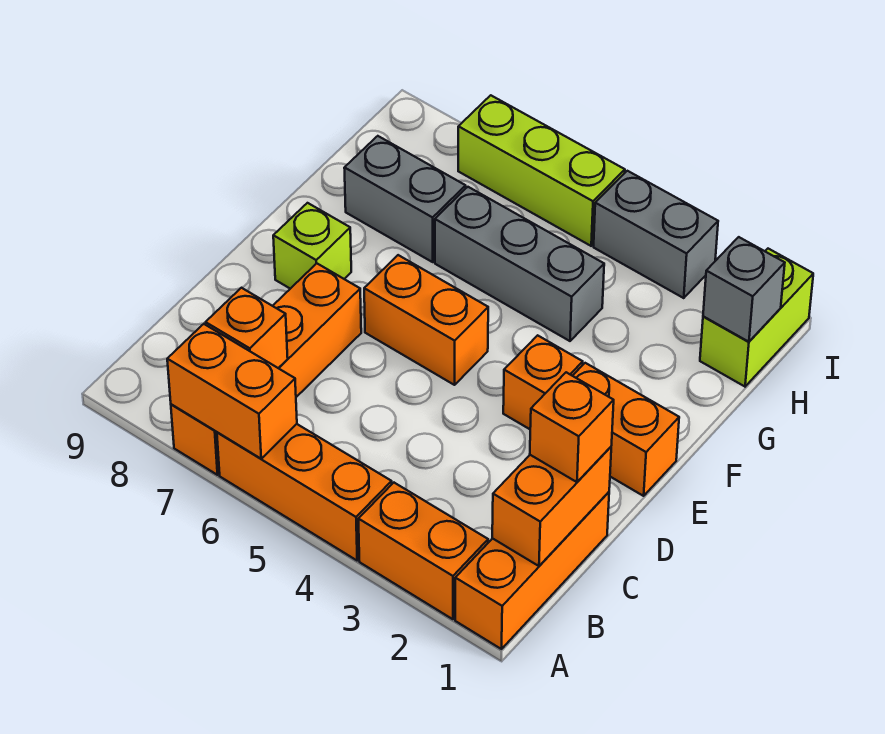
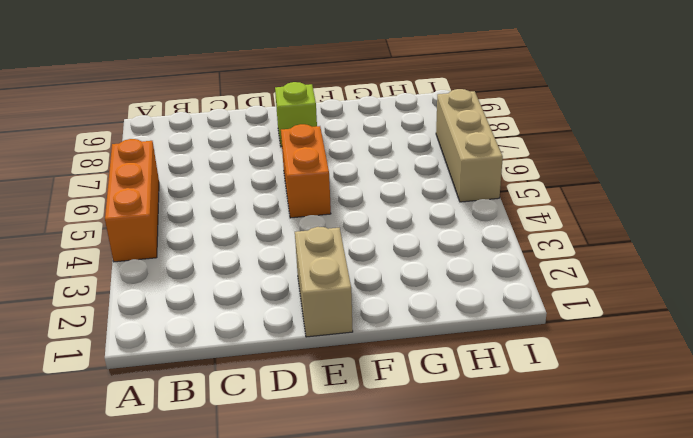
tan 1x2 brick [295,227,353,337] -> orange 1x2 brick [573,363,679,496]
tan 1x3 brick [436,89,503,202] -> lime 1x3 brick [458,95,625,246]
none -> orange 1x3 brick [455,492,609,649]
none -> orange 1x2 brick [358,483,488,619]
none -> orange 1x4 brick [171,263,361,475]

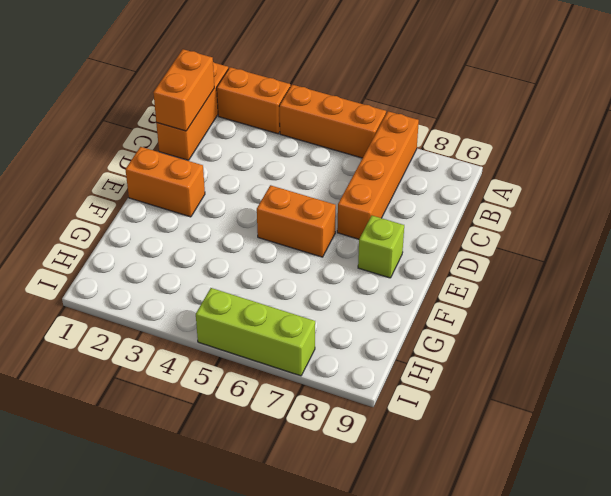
none -> orange 1x1 brick [503,335,583,429]
none -> grey 1x3 brick [435,187,604,341]
none -> grey 1x2 brick [344,136,466,262]

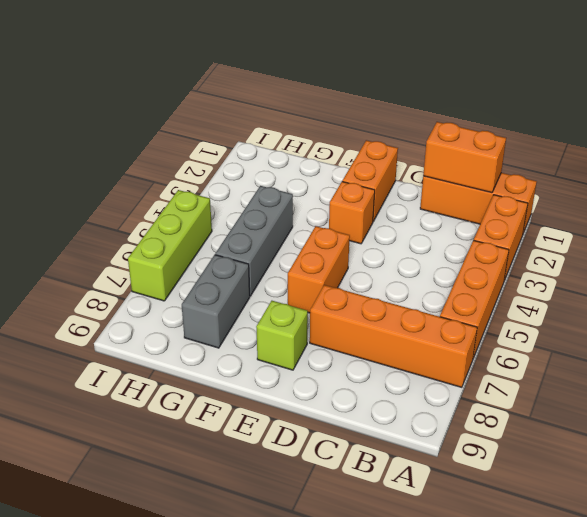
none -> lime 1x2 brick [700,249,813,386]
none -> grey 1x2 brick [594,171,718,298]
none -> orange 1x2 brick [167,324,297,459]

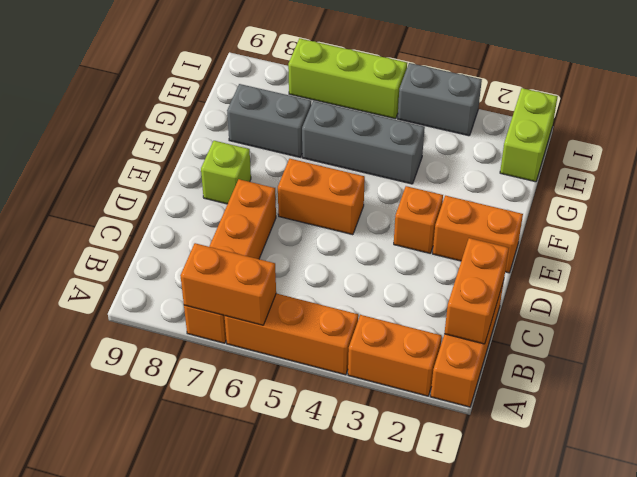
none -> orange 1x1 brick [206,288,288,368]
none -> grey 1x1 brick [703,237,785,342]
none -> orange 1x1 brick [530,372,614,482]

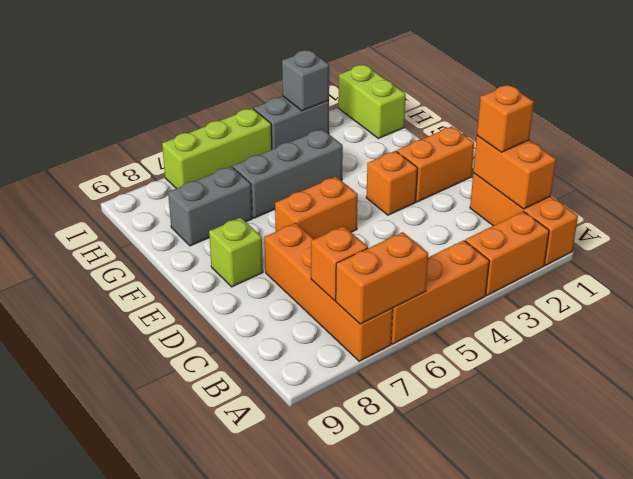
grey 1x1 brick [282,50,329,111] -> grey 1x1 brick moved to [703,237,785,342]

